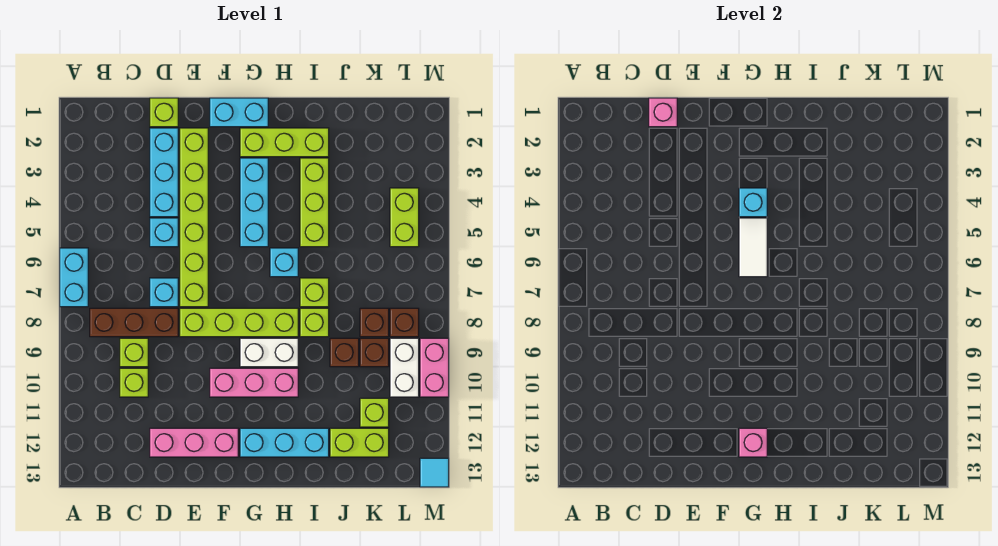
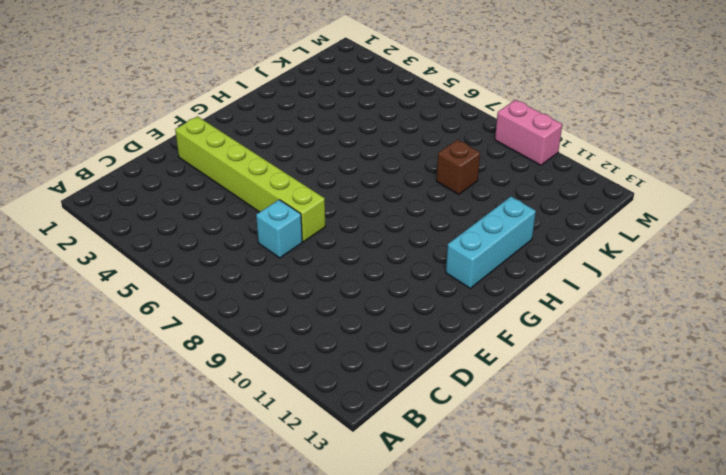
none -> cyan 1x2 brick [60,248,88,307]
none -> brown 1x3 brick [90,308,178,337]
none -> lime 1x1 brick [120,338,148,367]
none -> lime 1x1 brick [120,368,148,397]

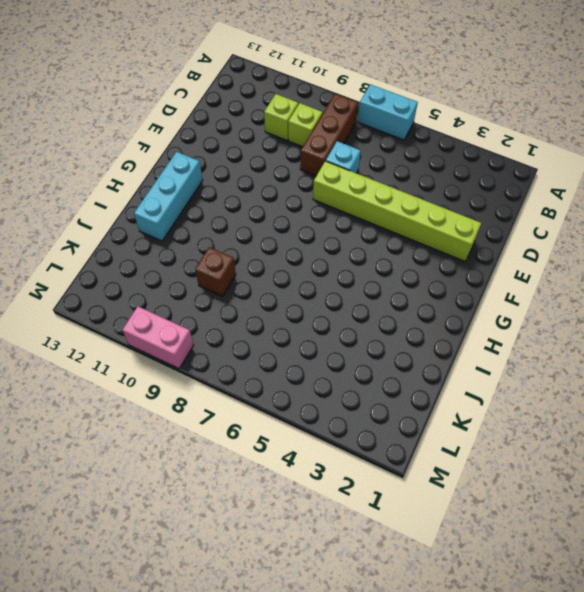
none -> lime 1x1 brick [150,98,178,127]
none -> cyan 1x3 brick [150,128,178,217]
none -> cyan 1x1 brick [150,218,178,247]
none -> pink 1x3 brick [150,428,238,457]

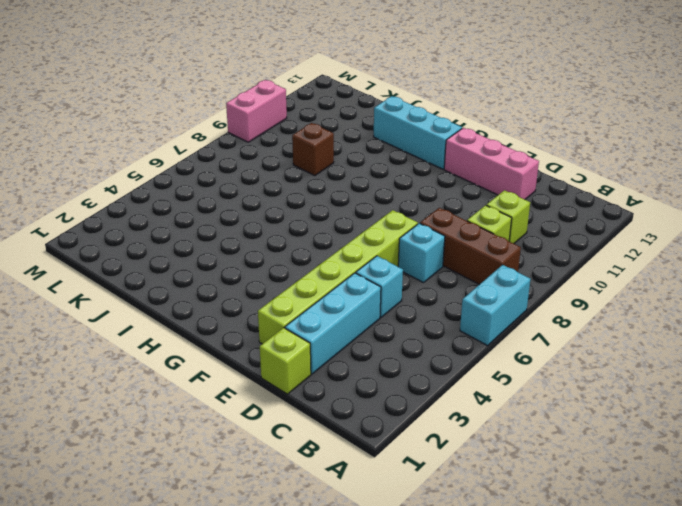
none -> lime 1x4 brick [180,308,298,337]
none -> cyan 1x2 brick [210,98,268,127]
none -> pink 1x3 brick [210,368,298,397]
none -> lime 1x3 brick [240,128,329,157]

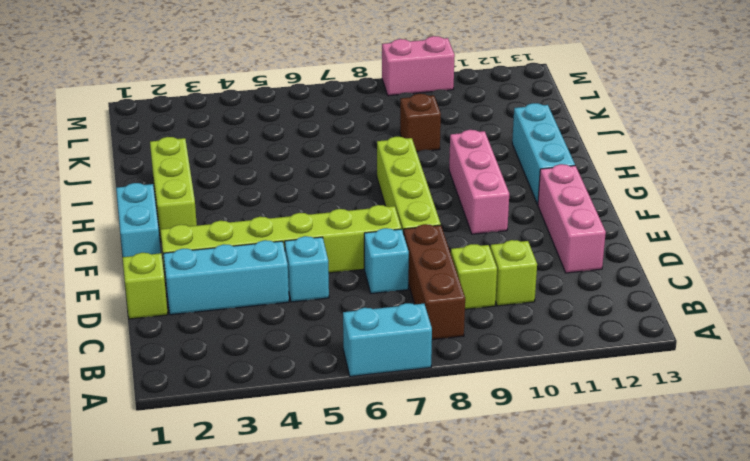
none -> cyan 1x3 brick [240,158,268,247]
none -> white 1x2 brick [240,338,298,367]
none -> cyan 1x1 brick [270,248,298,277]
none -> lime 1x3 brick [300,158,329,247]

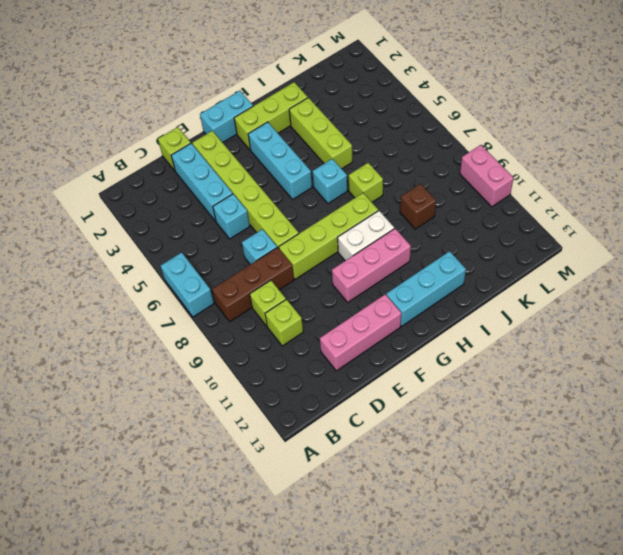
none -> lime 1x1 brick [300,308,329,337]
none -> lime 1x2 brick [330,428,389,457]
none -> brown 1x1 brick [360,308,389,337]
none -> brown 1x1 brick [360,338,389,367]

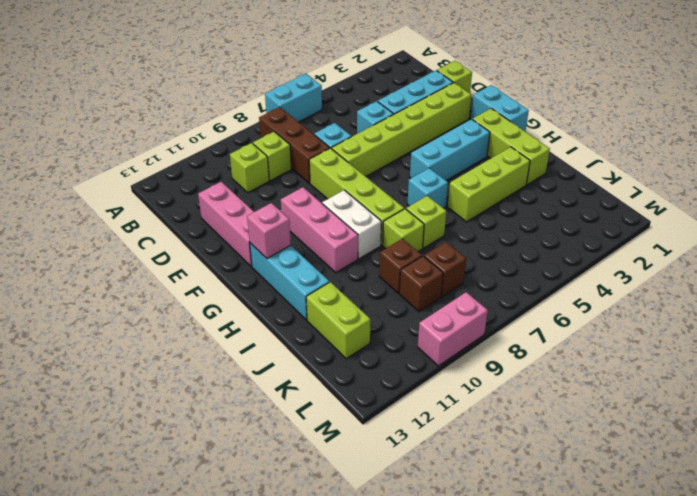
none -> lime 1x1 brick [360,398,389,427]
none -> lime 1x2 brick [390,188,419,247]
none -> brown 1x1 brick [390,308,419,337]
none -> white 1x2 brick [390,338,419,397]

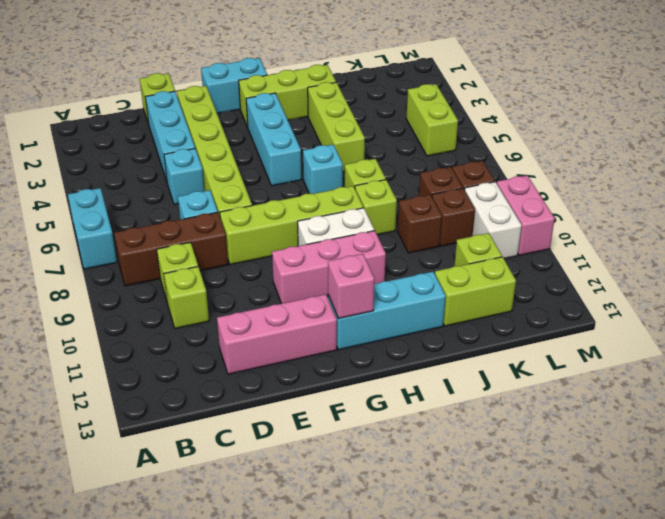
none -> cyan 1x1 tile [420,458,449,487]
none -> pink 1x1 brick [649,98,677,127]
none -> cyan 1x1 brick [739,188,767,217]
none -> white 1x2 tile [739,218,767,277]

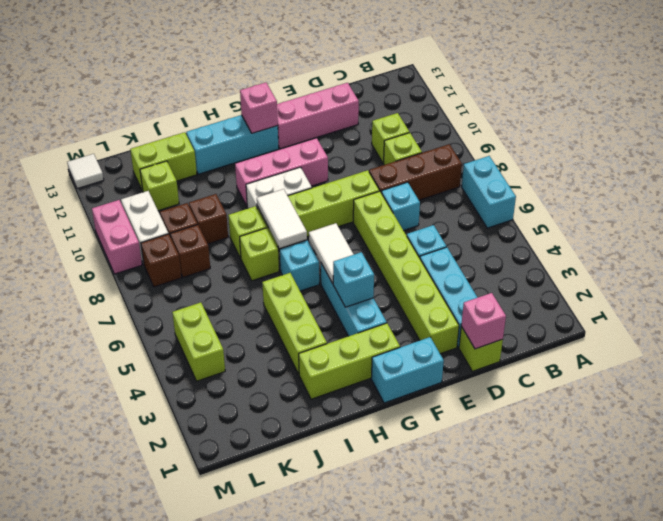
white 1x2 tile [257,189,307,248] -> none
white 1x1 tile [67,154,104,189] -> cyan 1x1 tile [420,458,449,487]

